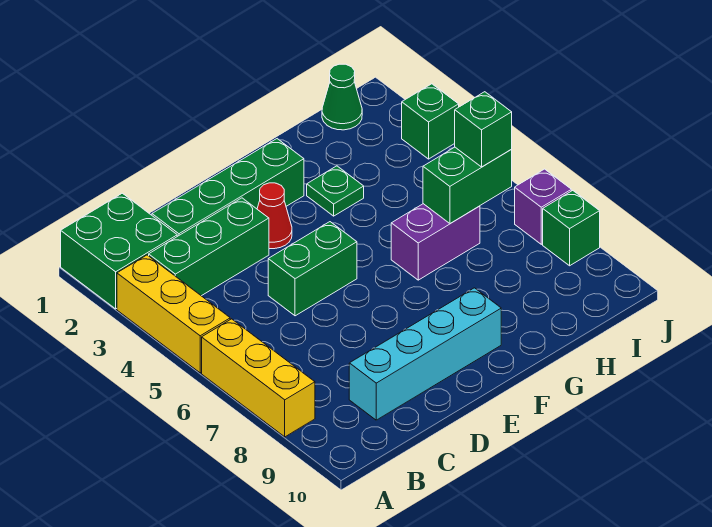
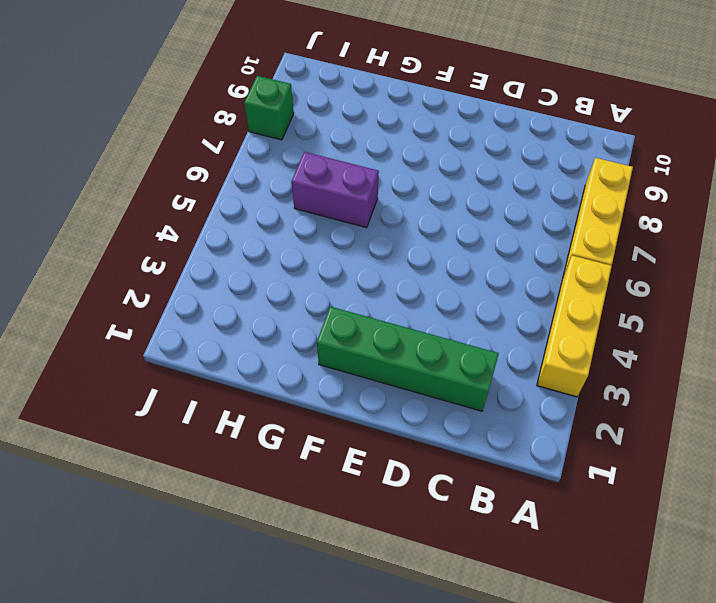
none -> green 2x2 brick [61,193,177,309]
none -> green 1x3 brick [149,198,269,296]
none -> cyan 1x4 brick [349,288,501,420]

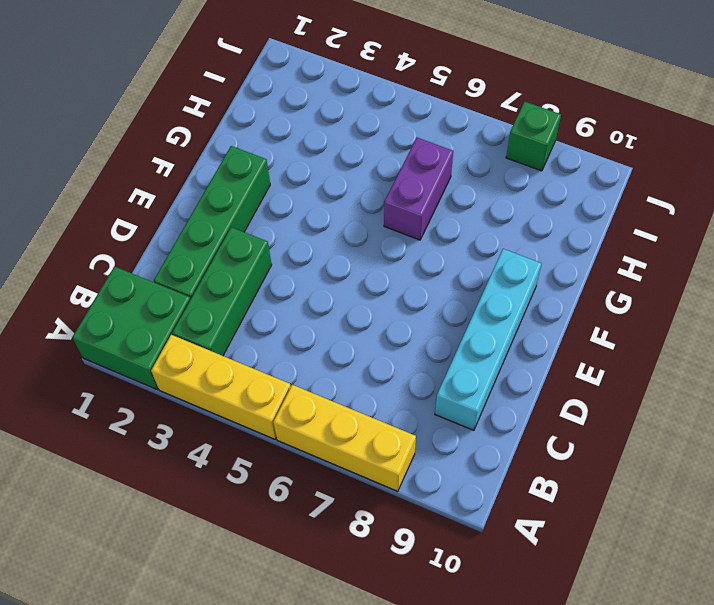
none -> green 1x2 brick [268,222,357,316]
none -> red 1x1 cone [257,183,292,249]
none -> green 1x1 plate [307,166,364,216]

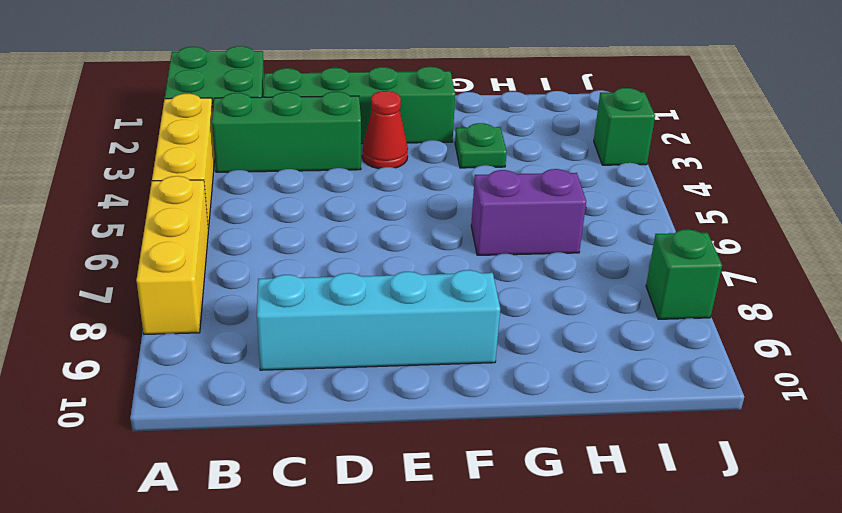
none -> green 1x2 brick [268,222,357,316]
none -> green 1x1 cone [322,64,362,130]
none -> purple 1x1 brick [515,169,571,244]

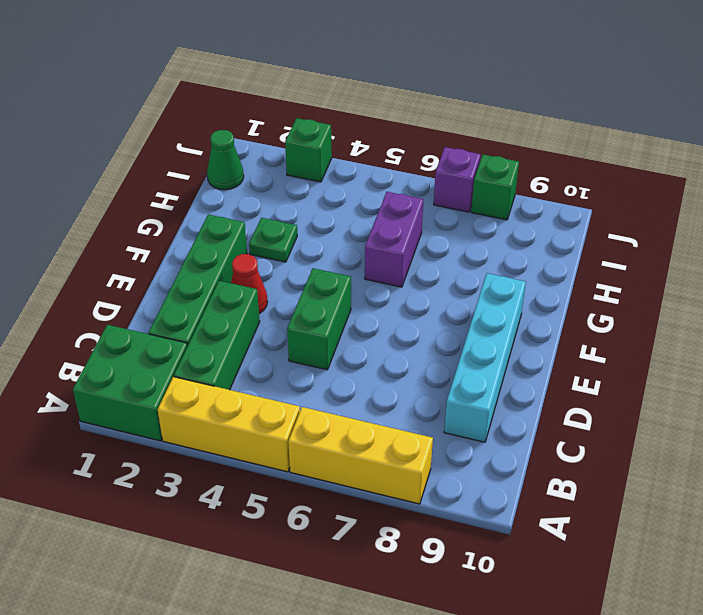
none -> green 1x2 brick [423,147,512,224]
none -> green 1x1 brick [455,92,512,167]

